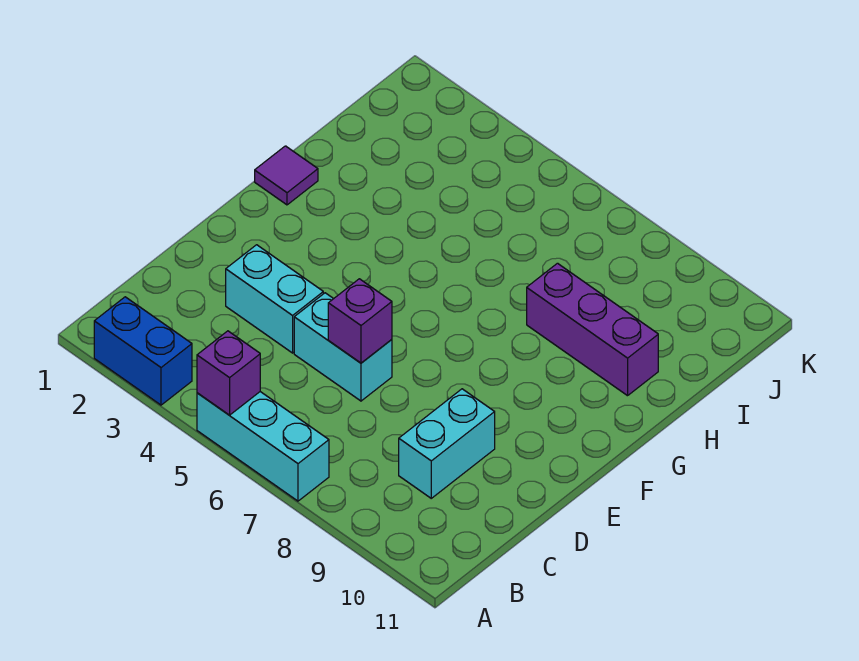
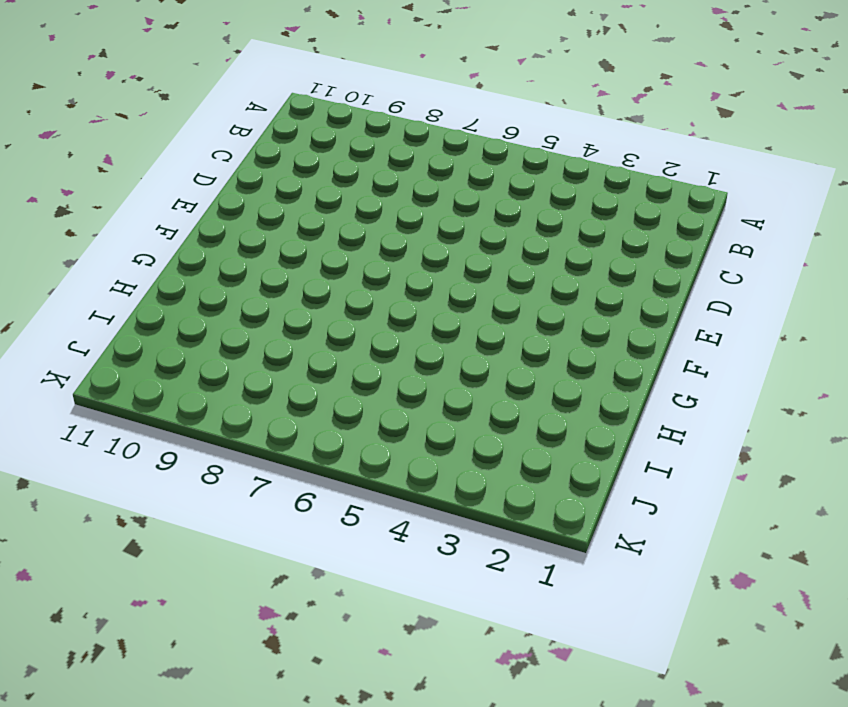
none -> blue 1x2 brick [94,297,192,405]
none -> cyan 1x3 brick [197,392,329,501]

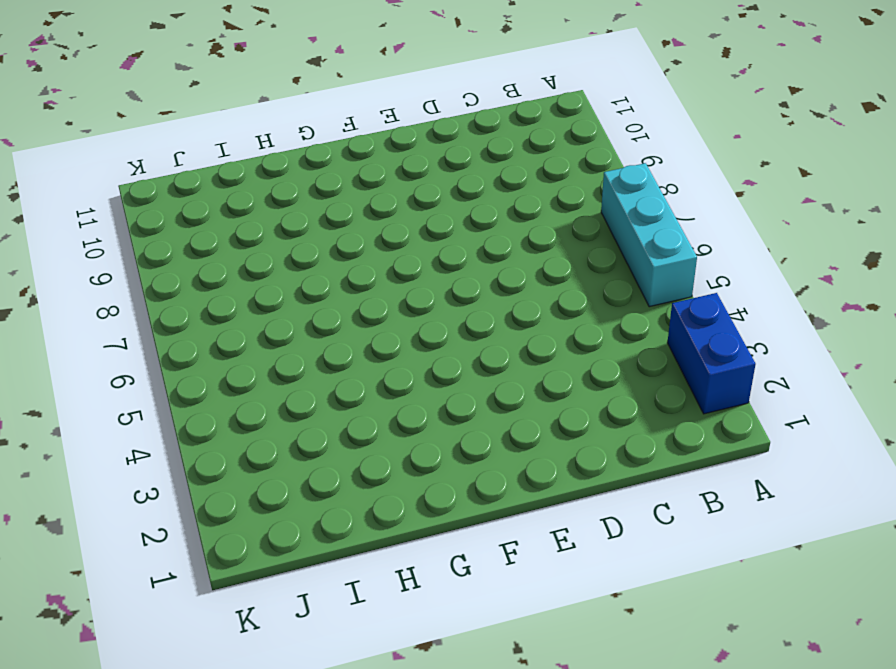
none -> cyan 1x2 brick [399,389,495,498]
none -> cyan 1x2 brick [226,245,323,353]

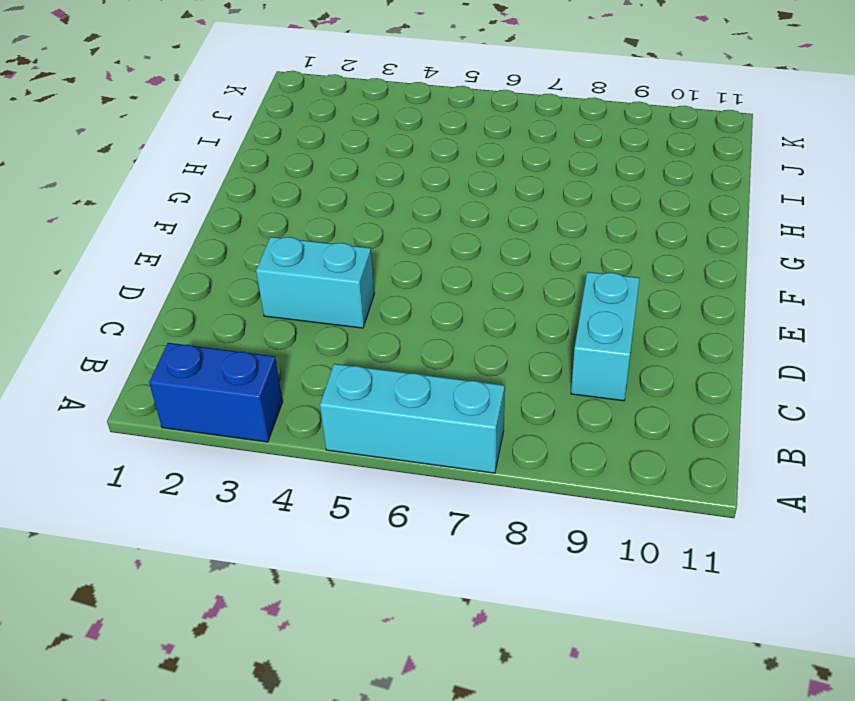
none -> cyan 1x2 brick [294,293,392,401]
none -> purple 1x1 tile [255,146,318,205]

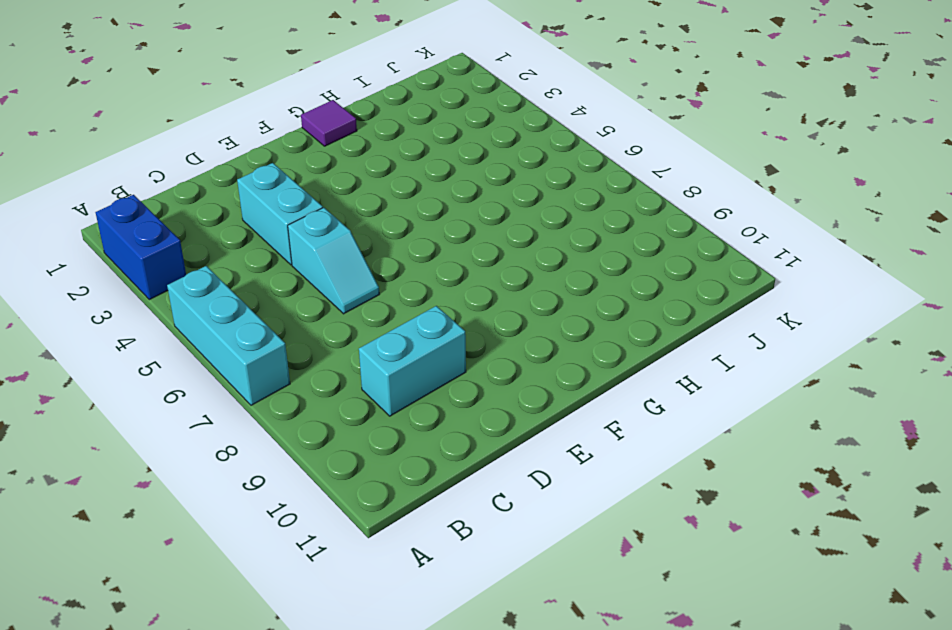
cyan 1x2 slope [288,208,379,314] -> cyan 1x2 brick [294,293,392,401]
none -> purple 1x3 brick [527,263,658,396]
none -> purple 1x1 brick [197,331,260,415]

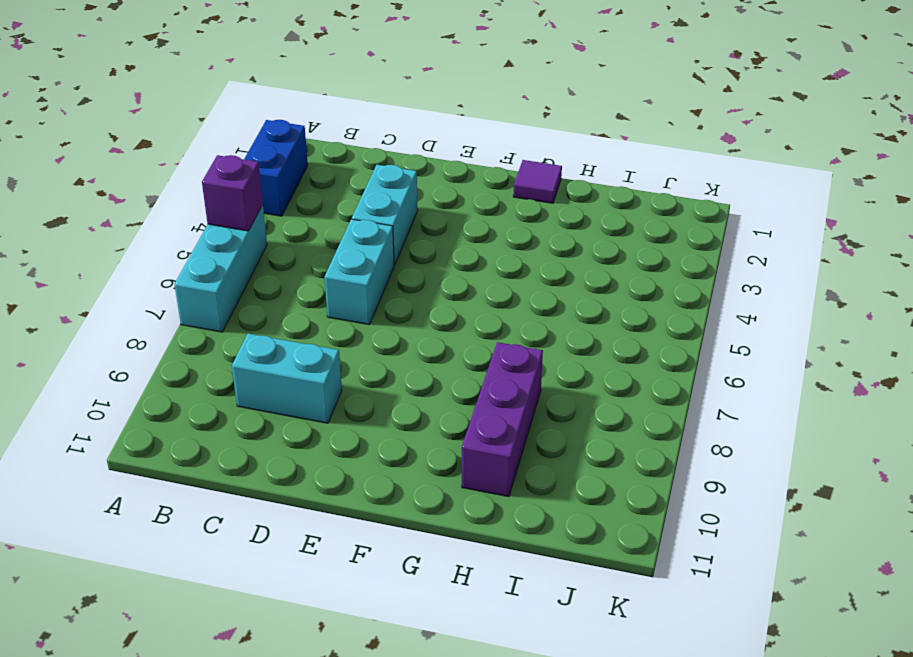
none -> purple 1x1 brick [328,279,392,363]

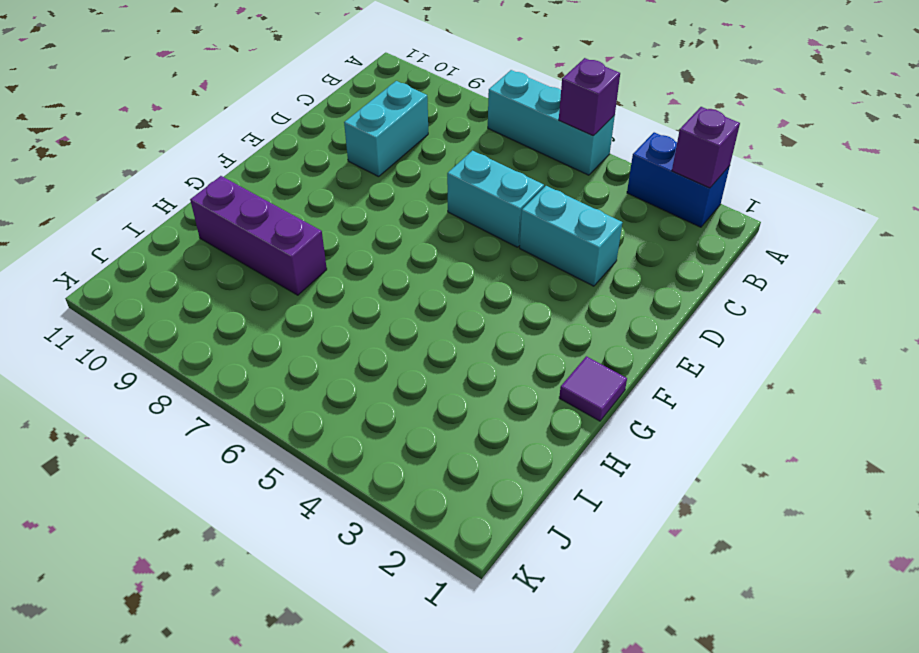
purple 1x1 brick [672,107,740,188] -> purple 1x1 brick moved to [328,279,392,363]

